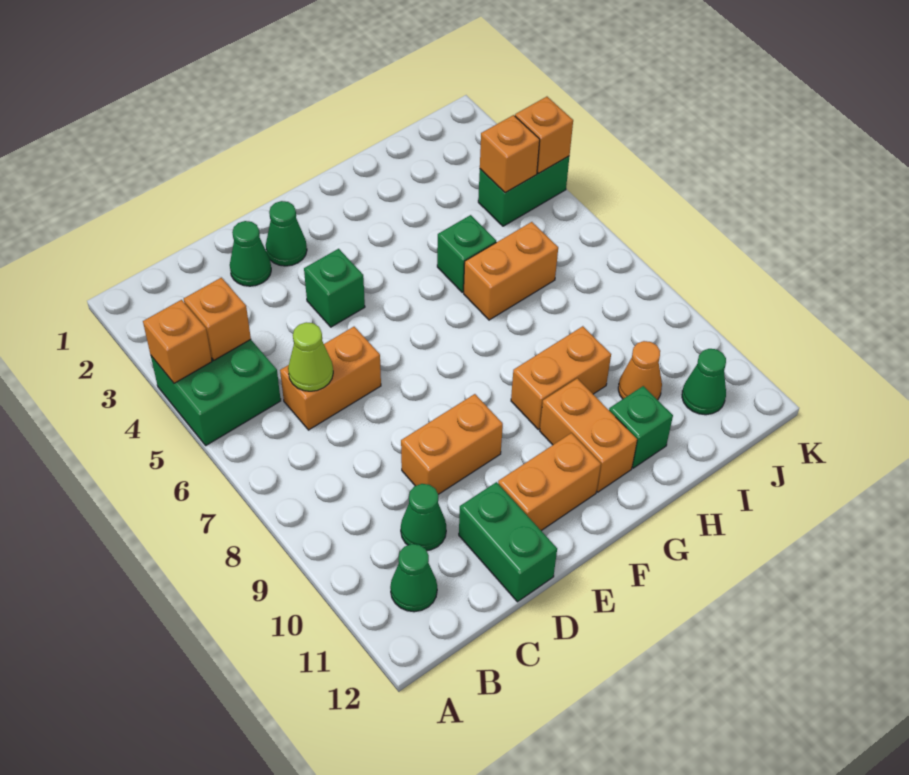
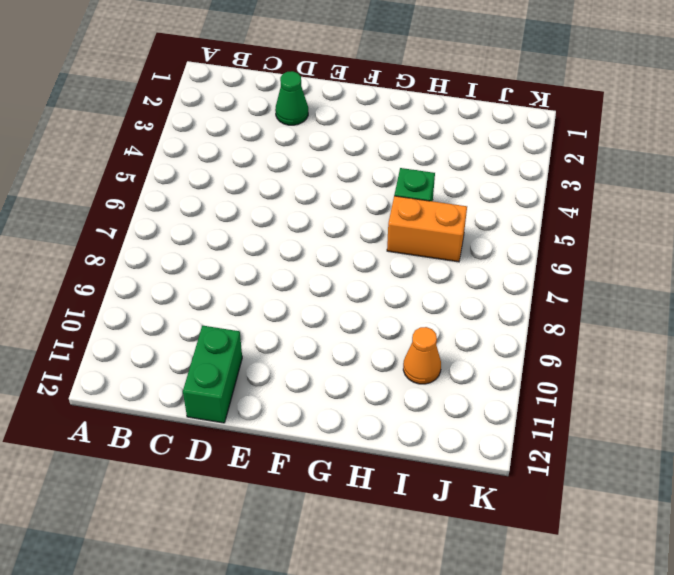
none -> green 2x2 brick [151,340,281,445]
none -> green 1x1 cone [390,544,437,612]
none -> orange 1x2 brick [280,327,381,430]

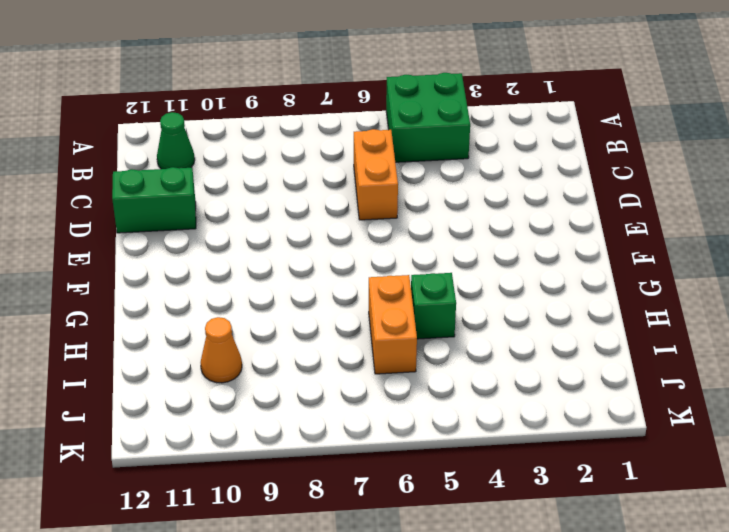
none -> green 1x1 cone [401,484,446,551]
none -> green 1x1 cone [230,221,271,286]
none -> orange 1x2 brick [401,394,503,494]

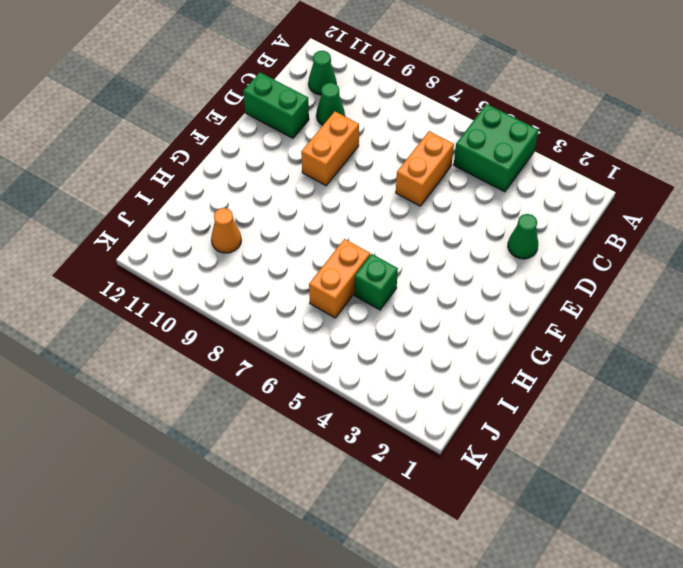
none -> green 1x1 cone [266,201,307,266]
none -> green 1x1 brick [304,249,365,327]
none -> orange 1x2 brick [498,433,601,531]

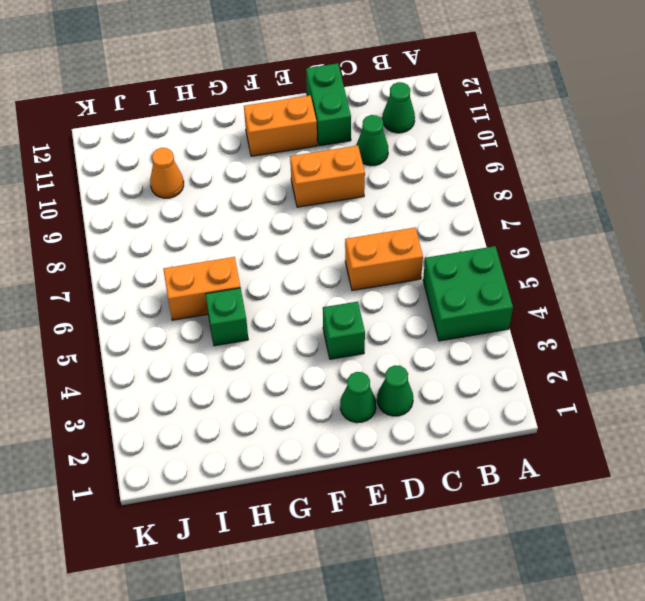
none -> orange 1x2 brick [511,326,611,429]
none -> orange 1x2 brick [540,378,637,492]
none -> green 1x1 brick [609,386,673,468]

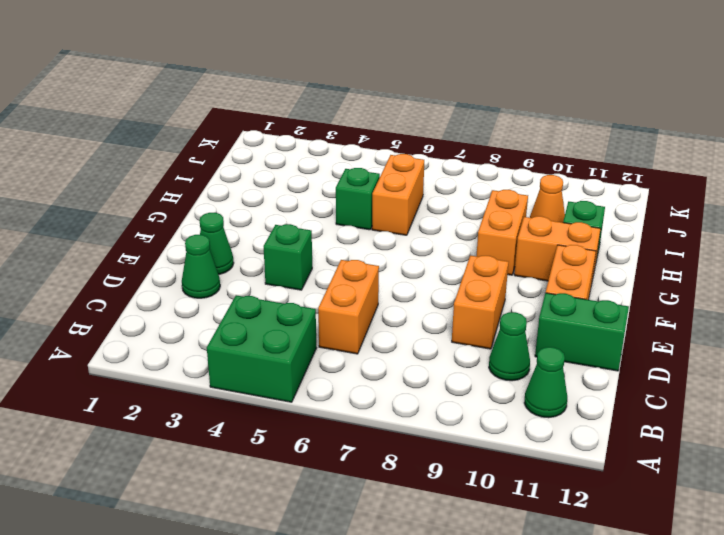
none -> green 1x2 brick [478,156,569,226]
none -> green 1x1 cone [682,349,726,415]
none -> orange 1x1 brick [143,300,212,383]

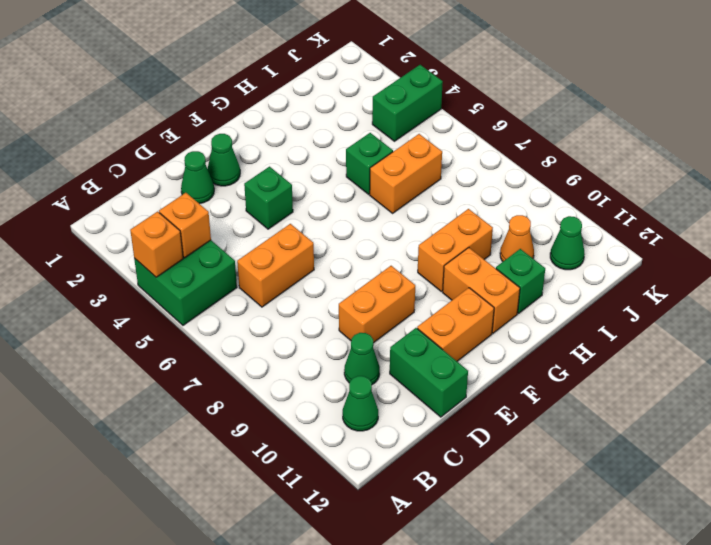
none -> lime 1x1 cone [288,322,333,391]
none -> orange 1x1 brick [480,115,540,193]
none -> orange 1x1 brick [515,97,573,173]

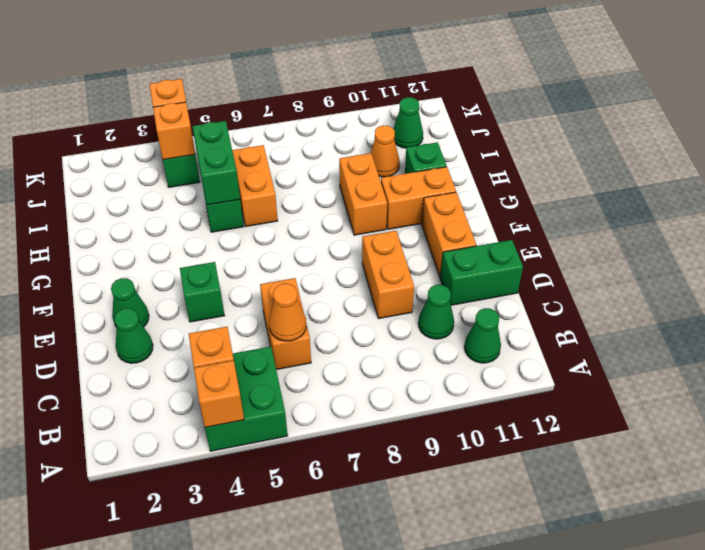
orange 1x1 cone [269,284,306,341] -> lime 1x1 cone [288,322,333,391]
green 1x2 brick [192,121,240,205] -> none

